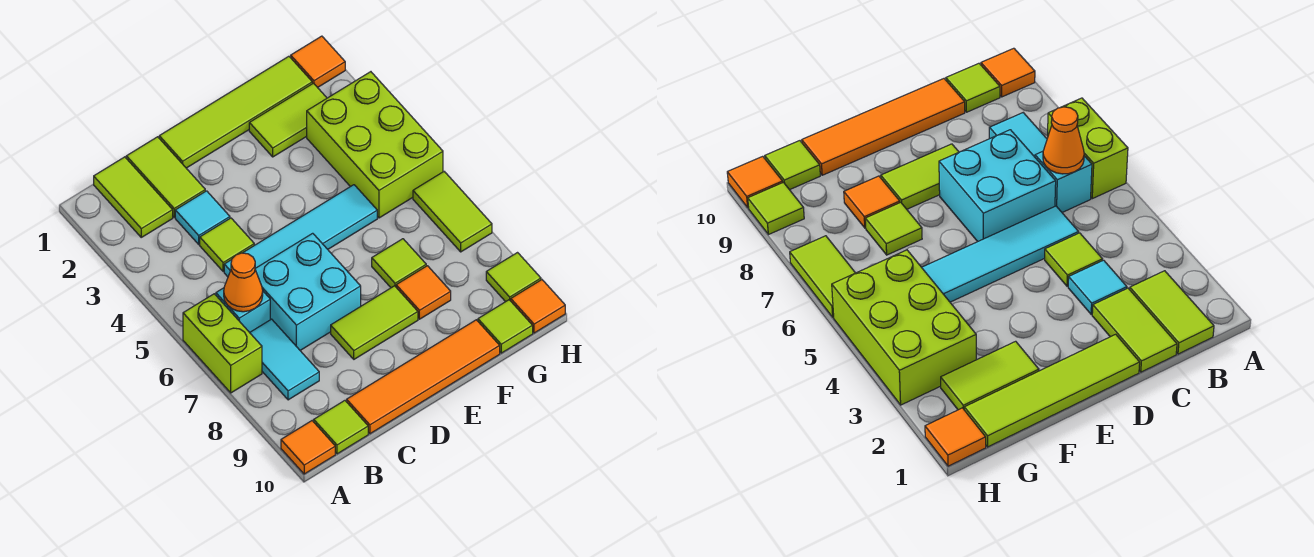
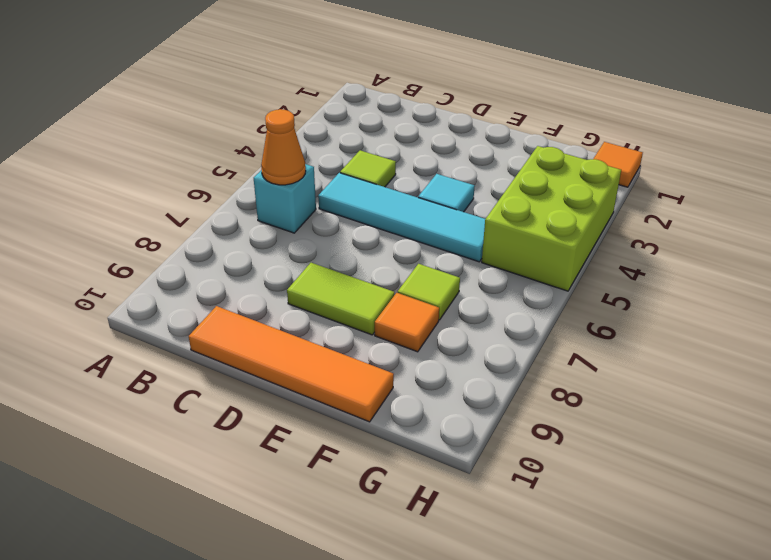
cyan 1x1 tile [418,174,475,212] -> cyan 1x1 tile moved to [175,191,230,244]
none -> lime 1x2 brick [183,294,262,393]
none -> orange 1x1 tile [281,421,335,474]
none -> lime 1x2 tile [94,157,173,237]

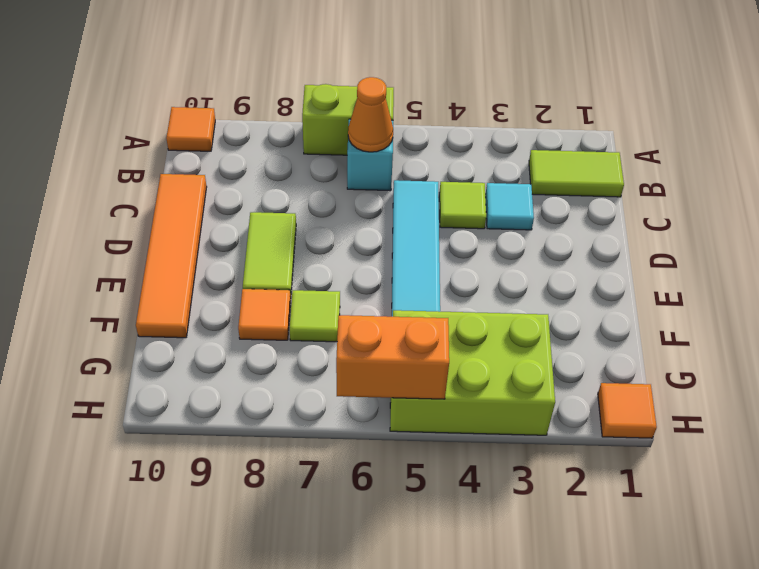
orange 1x2 brick [336,315,449,399] -> none
none -> cyan 1x2 tile [250,319,319,400]
none -> lime 1x1 tile [314,401,368,454]
none -> lime 1x2 tile [126,137,205,217]

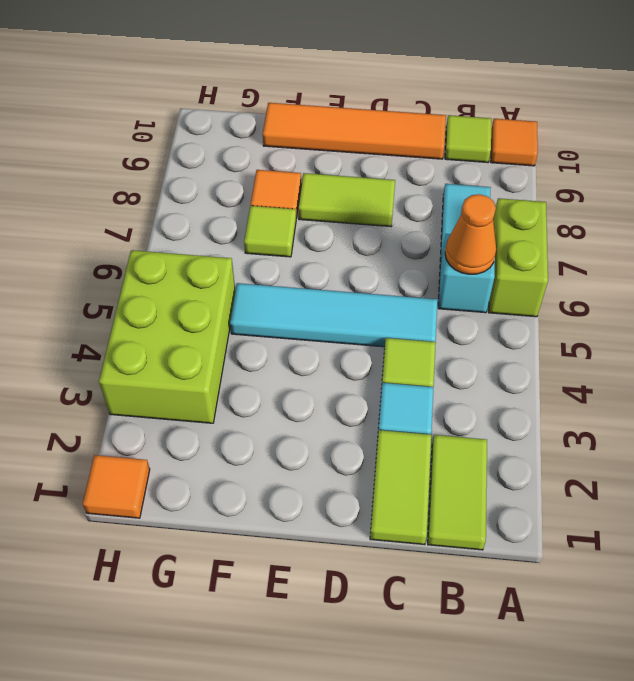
none -> cyan 2x2 brick [255,233,361,350]
none -> lime 1x4 tile [159,56,312,168]
none -> lime 1x2 tile [249,83,327,157]

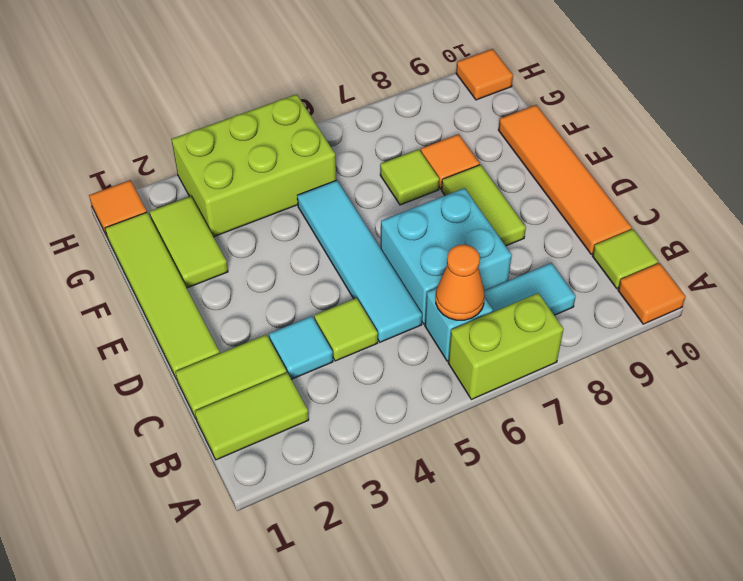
none -> lime 1x1 tile [478,300,533,353]
none -> lime 1x2 tile [413,172,492,252]
none -> lime 1x1 tile [486,253,541,302]

